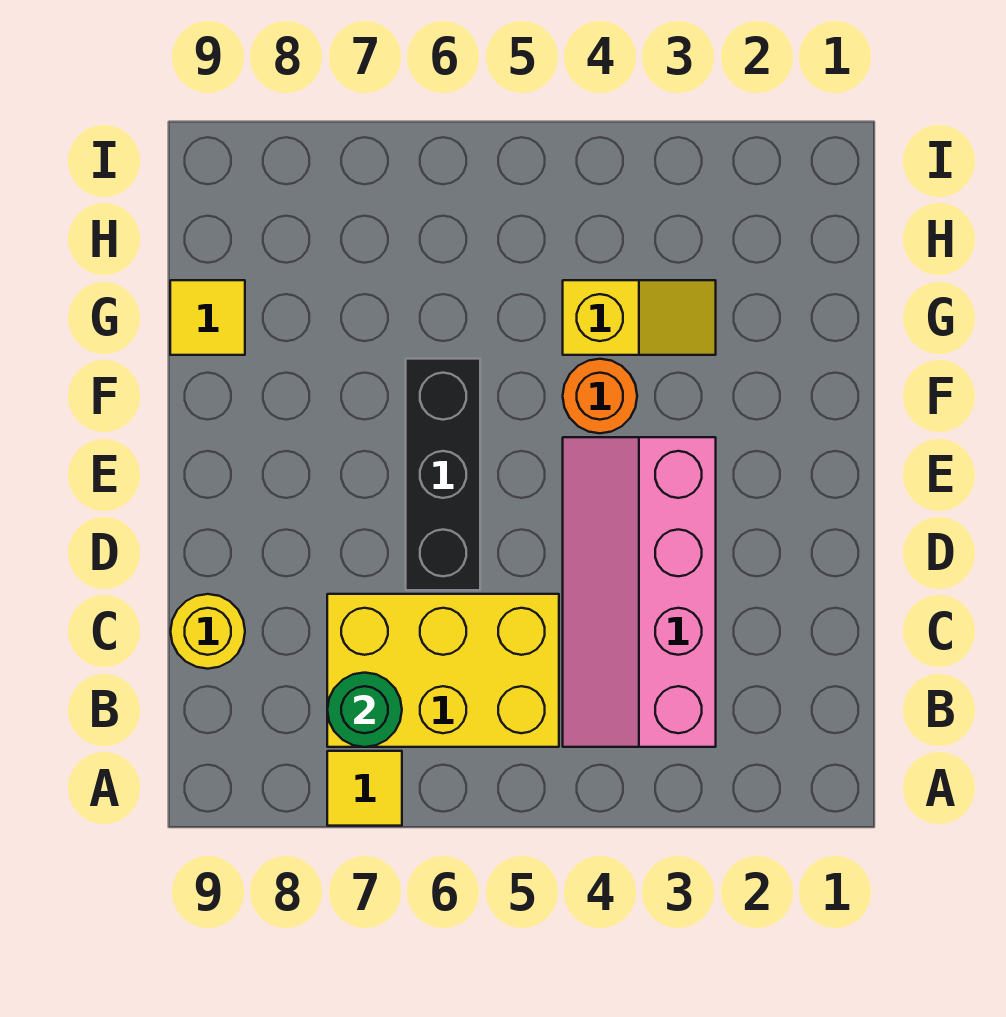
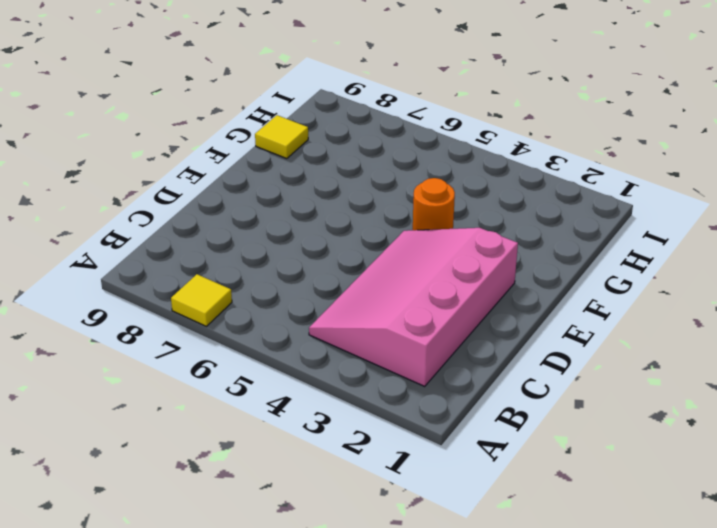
pink 3x4 slope [309,228,518,386] -> pink 2x4 slope [563,437,716,747]
none -> yellow 2x3 brick [327,594,559,747]
none -> yellow 1x1 round brick [171,594,245,669]

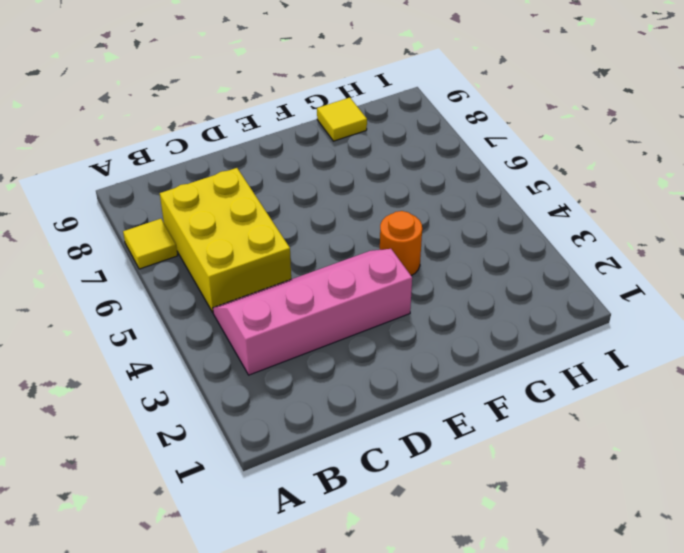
none -> yellow 1x1 round brick [171,594,245,669]
none -> black 1x3 brick [406,359,480,590]

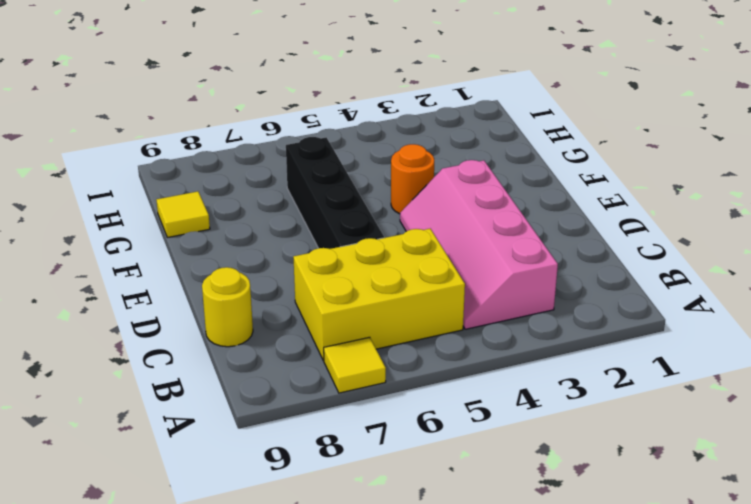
black 1x4 brick [286,137,384,249] -> black 1x3 brick [406,359,480,590]
none -> yellow 1x2 slope [563,280,716,355]
none -> green 1x1 round brick [327,673,402,747]

